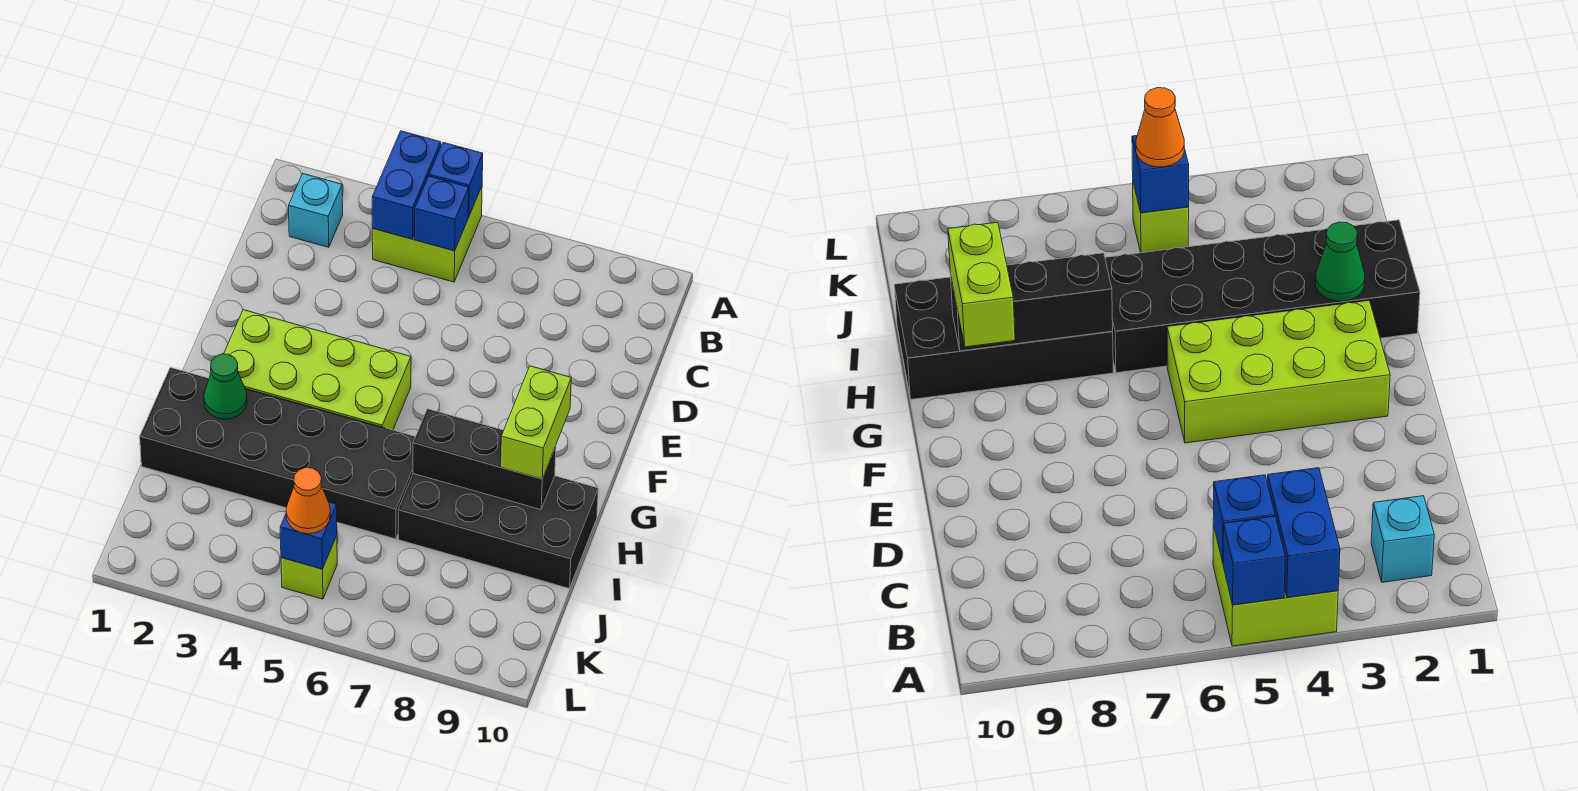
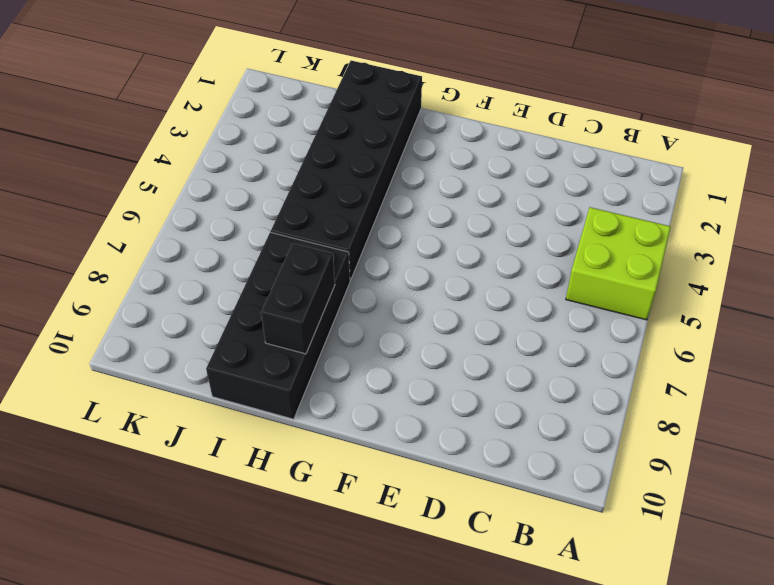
black 1x2 brick [261,243,335,354] -> black 1x3 brick [413,409,556,510]
none -> cyan 1x1 brick [289,174,343,247]
none -> lime 2x4 brick [224,310,411,430]
none -> lime 1x1 brick [281,536,337,599]

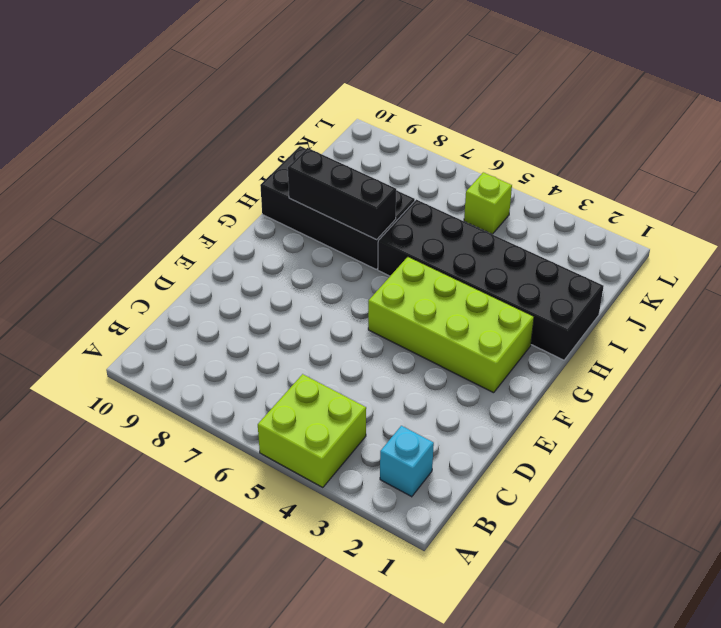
none -> blue 1x2 brick [372,131,441,239]
none -> blue 1x1 brick [429,142,483,217]
none -> blue 1x1 brick [415,176,469,251]

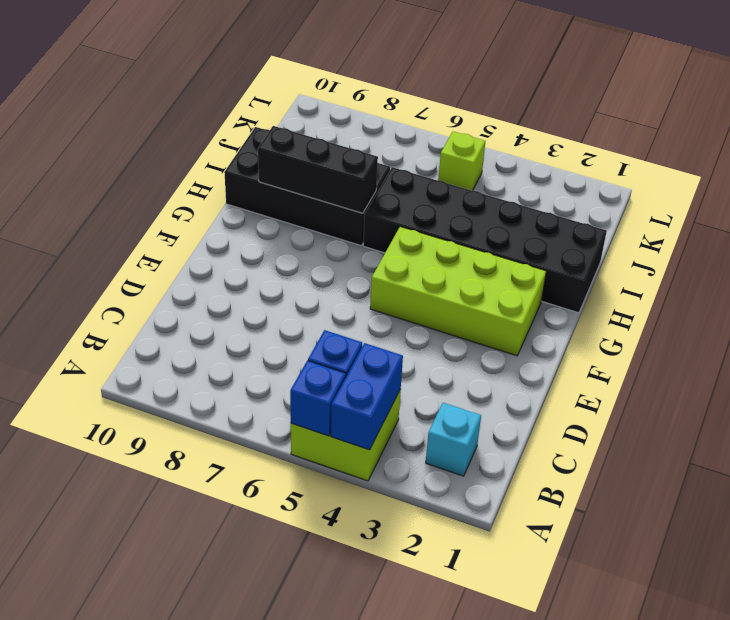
none -> green 1x1 cone [204,354,247,419]
none -> blue 1x1 brick [280,502,337,569]
none -> lime 1x2 brick [501,366,571,479]

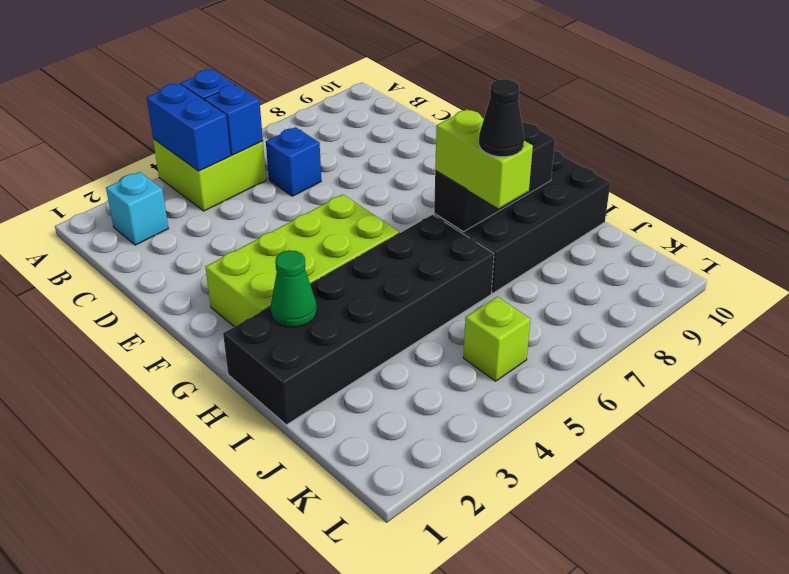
blue 1x1 brick [266,127,321,196] -> blue 1x1 brick moved to [280,502,337,569]
lime 1x2 brick [435,109,533,208] -> lime 1x2 brick moved to [501,366,571,479]
black 1x1 cone [479,79,524,157] -> none
none -> orange 1x1 cone [286,468,330,534]

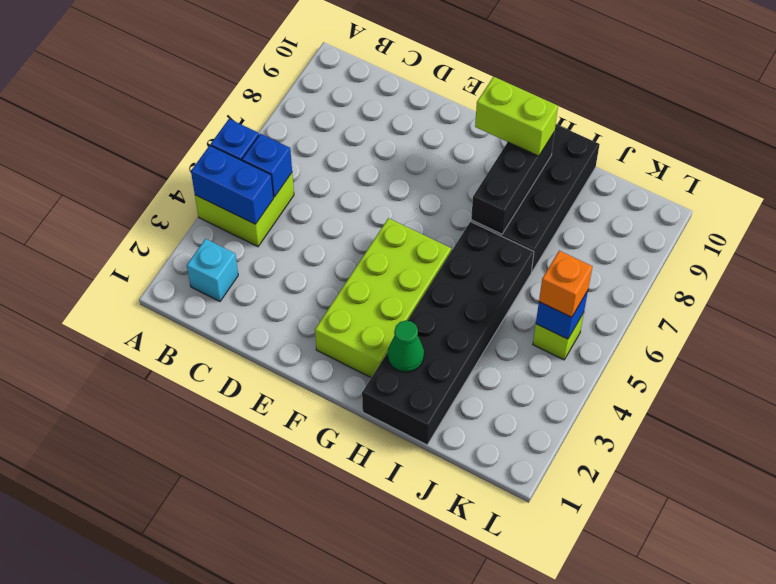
orange 1x1 brick [539,251,592,317] -> orange 1x1 cone [286,468,330,534]

